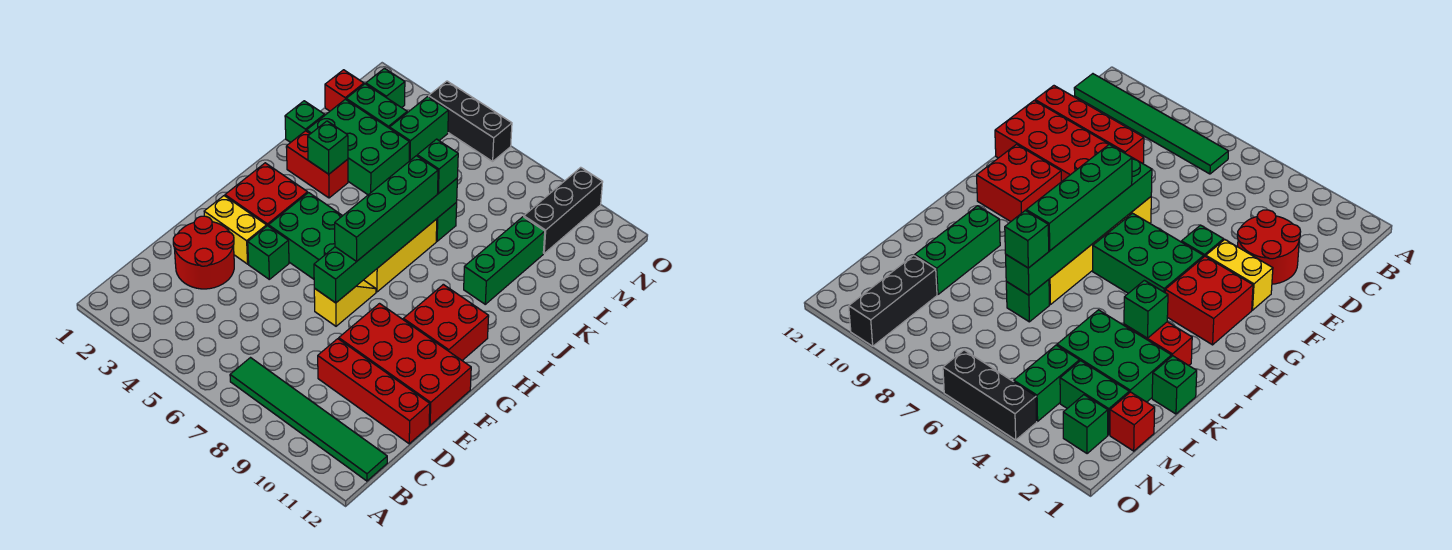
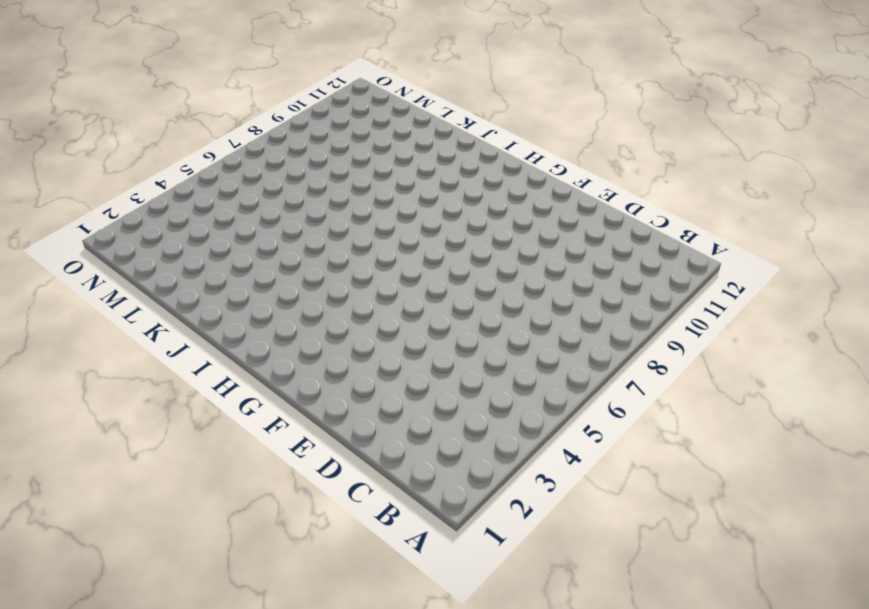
none -> green 1x6 tile [230,358,387,481]
none -> red 2x2 round brick [173,216,234,289]
none -> red 1x4 brick [318,339,430,444]

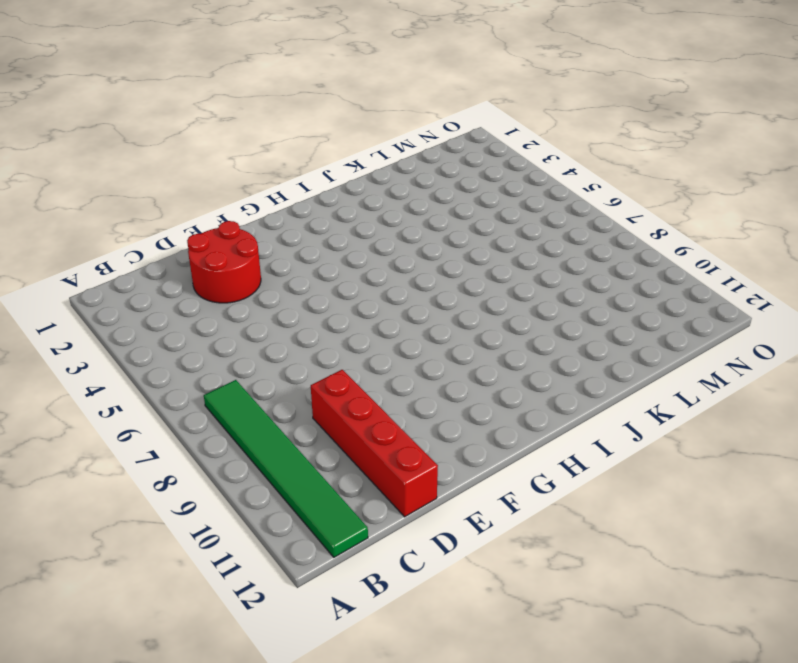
none -> red 2x4 brick [339,304,471,425]
none -> yellow 1x2 brick [204,196,266,264]
none -> green 1x1 brick [248,226,289,279]

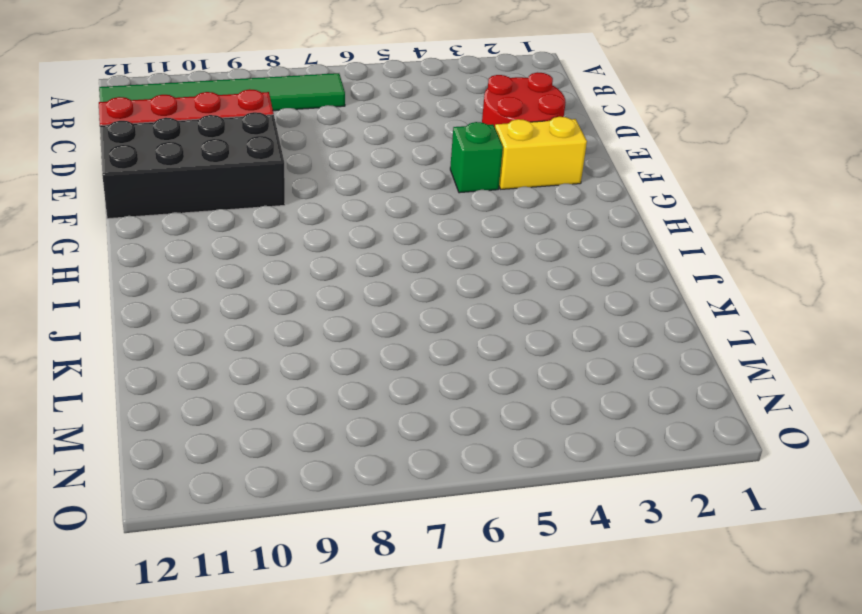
black 2x4 brick [100,112,285,219] -> red 2x4 brick [339,304,471,425]
none -> yellow 1x2 slope [314,280,376,326]
none -> red 2x2 brick [225,163,308,226]
none -> green 2x3 brick [269,193,342,279]

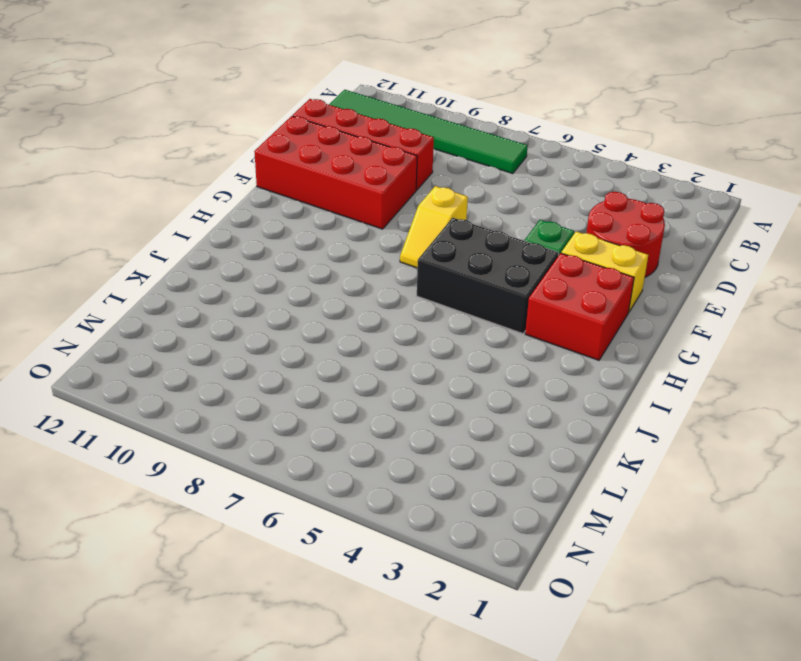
black 2x3 brick [417,218,559,333] -> green 2x3 brick [269,193,342,279]
none -> red 2x2 brick [403,284,489,360]
none -> yellow 1x3 brick [364,219,437,292]
none -> red 1x2 brick [286,131,348,198]

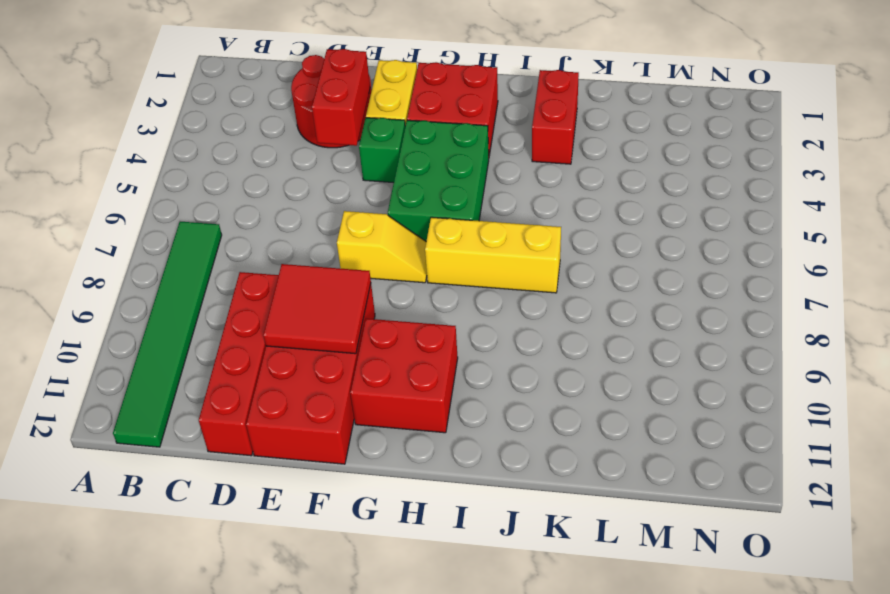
red 1x2 brick [312,49,370,146] -> none
red 2x2 tile [263,264,371,354] -> none
none -> green 1x3 brick [464,217,545,304]
none -> green 1x1 brick [285,101,325,142]
none -> green 2x3 brick [307,99,410,195]

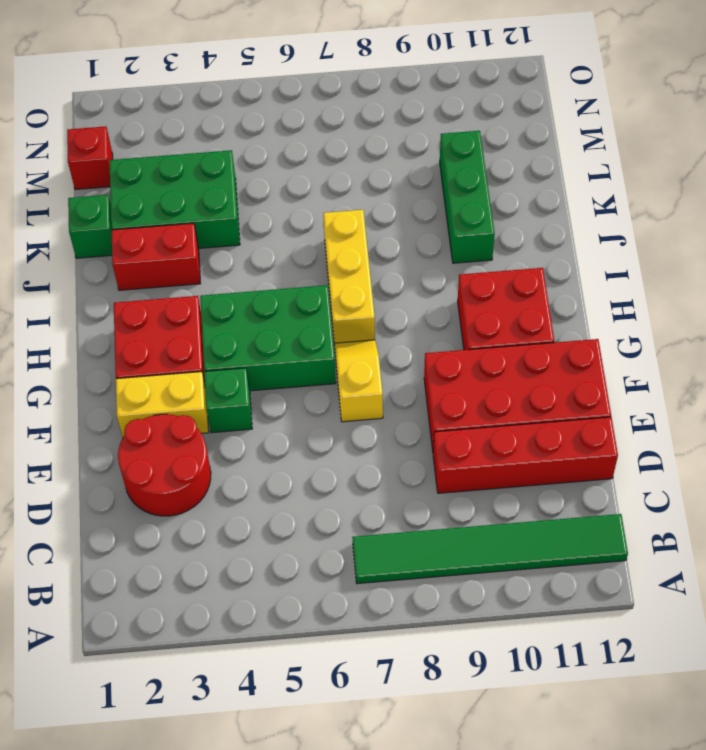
none -> green 1x1 brick [436,202,457,241]
none -> green 1x2 brick [346,84,407,128]
none -> green 1x2 brick [390,97,448,161]

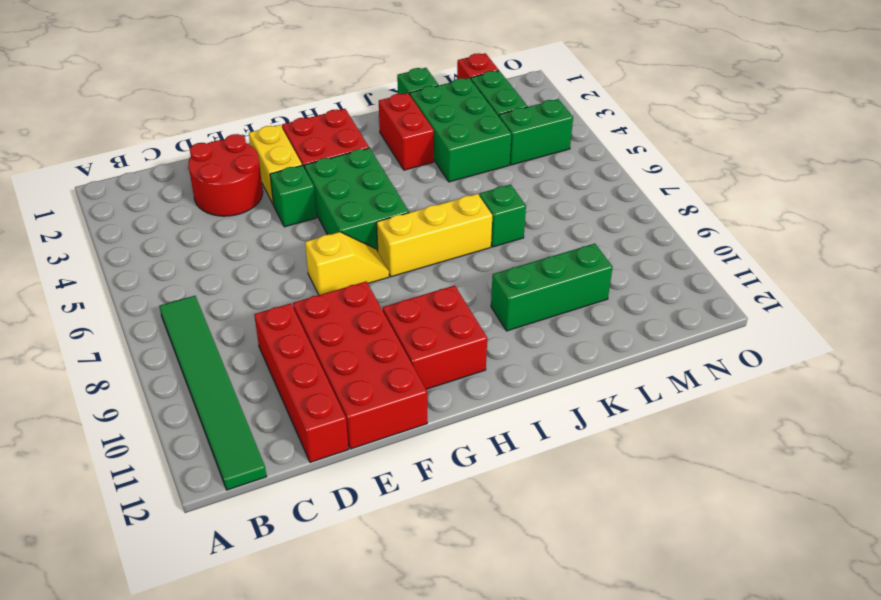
none -> black 1x3 brick [524,167,603,253]
none -> green 1x1 brick [366,68,405,108]
none -> black 1x3 brick [429,81,512,161]

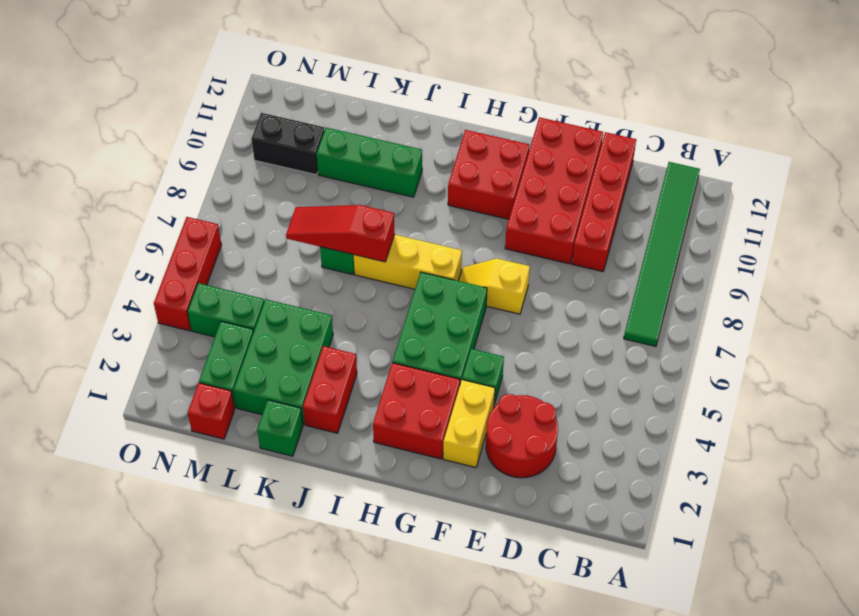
red 1x3 slope [286,205,395,262] -> green 1x6 brick [314,179,457,303]
black 1x2 brick [251,113,324,175] -> black 1x3 brick [524,167,603,253]
red 1x3 brick [154,217,221,331] -> black 1x3 brick [429,81,512,161]
none -> green 1x1 brick [366,68,405,108]
none -> green 1x1 brick [308,121,348,174]
none -> green 1x4 brick [335,156,438,261]

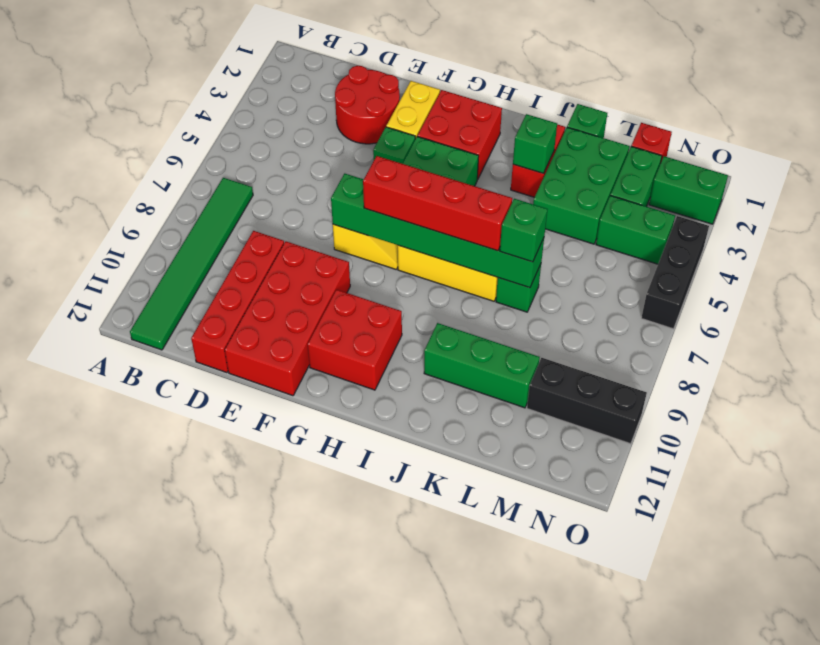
red 1x4 brick [363,156,512,251] -> green 1x4 brick [335,156,438,261]
green 1x2 brick [649,156,728,224] -> green 1x1 brick [366,68,405,108]

